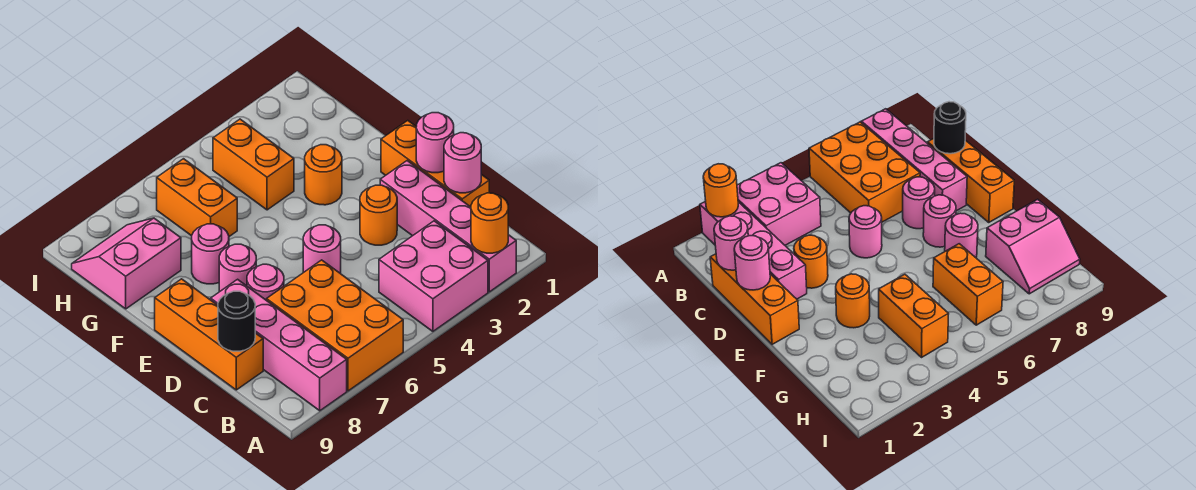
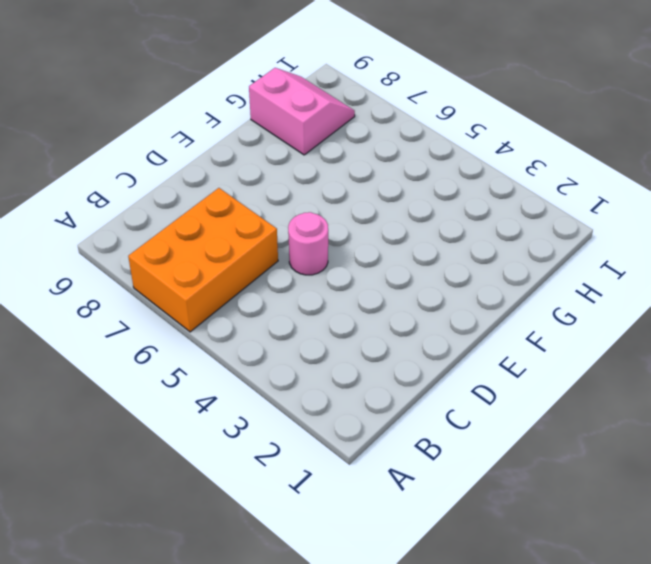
none -> pink 1x4 brick [380,161,516,292]
none -> pink 2x2 brick [379,221,488,331]
none -> pink 1x4 brick [211,279,347,411]

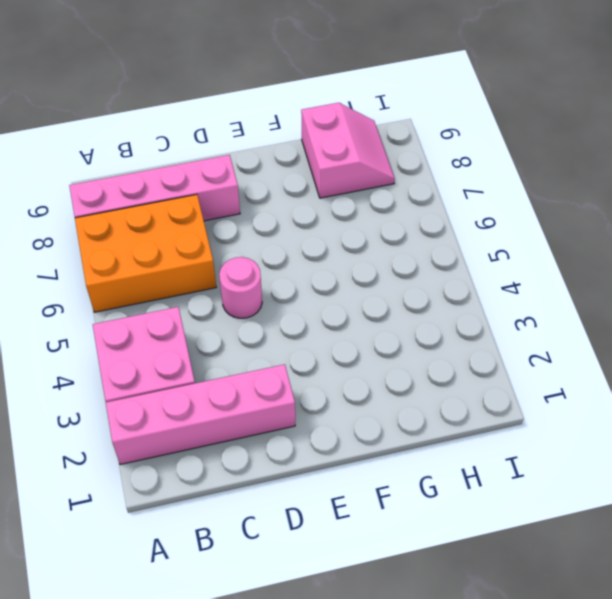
none -> orange 1x3 brick [381,121,489,207]
none -> orange 1x3 brick [155,279,263,390]
none -> orange 1x1 round brick [360,185,397,245]

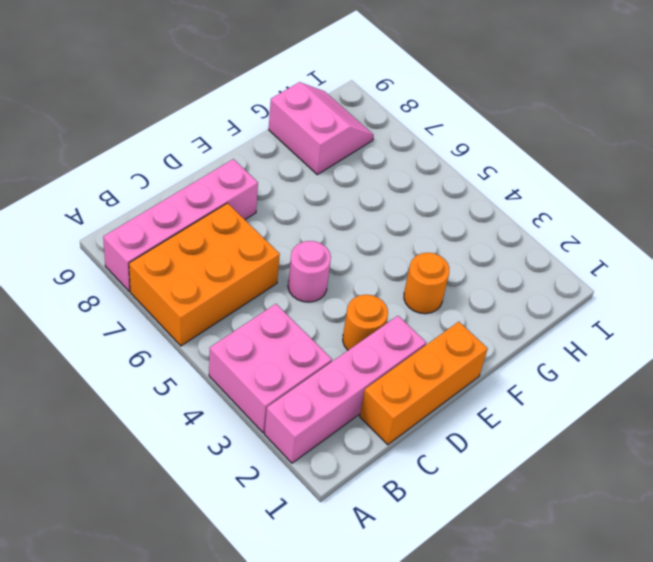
none -> orange 1x3 brick [155,279,263,390]
none -> pink 1x1 round brick [247,264,284,300]
none -> pink 1x1 round brick [219,244,256,292]

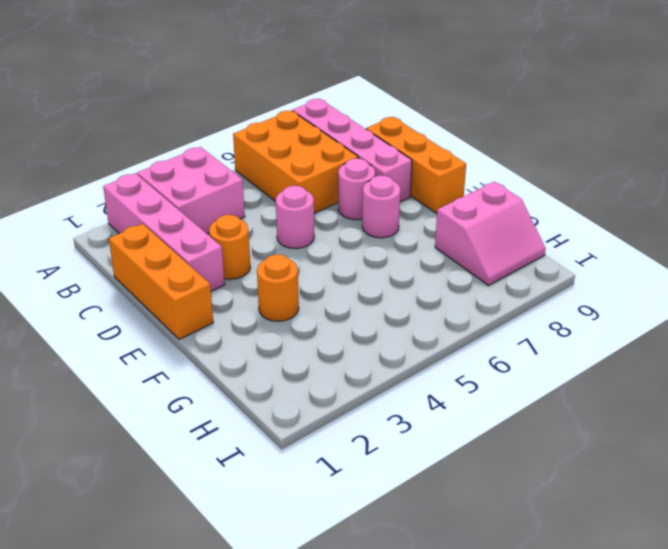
none -> pink 1x1 round brick [192,224,229,284]
none -> orange 1x2 brick [213,119,294,210]
none -> orange 1x2 brick [157,159,237,236]

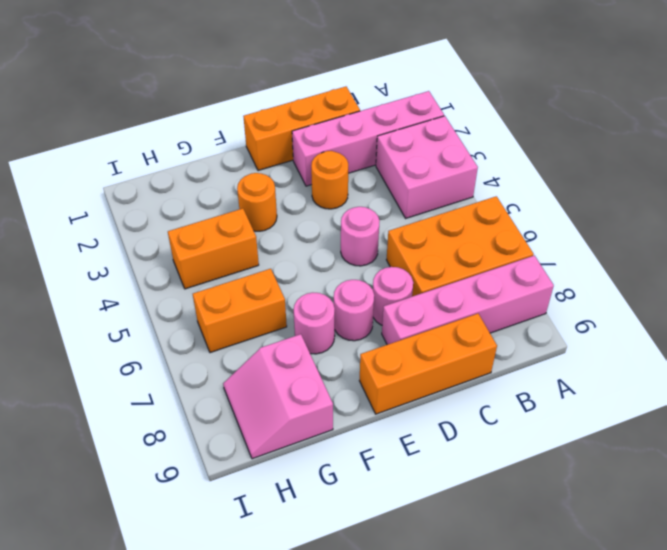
none -> orange 1x1 round brick [471,193,508,253]
none -> pink 1x1 round brick [444,133,481,193]
none -> black 1x1 round brick [218,291,255,351]

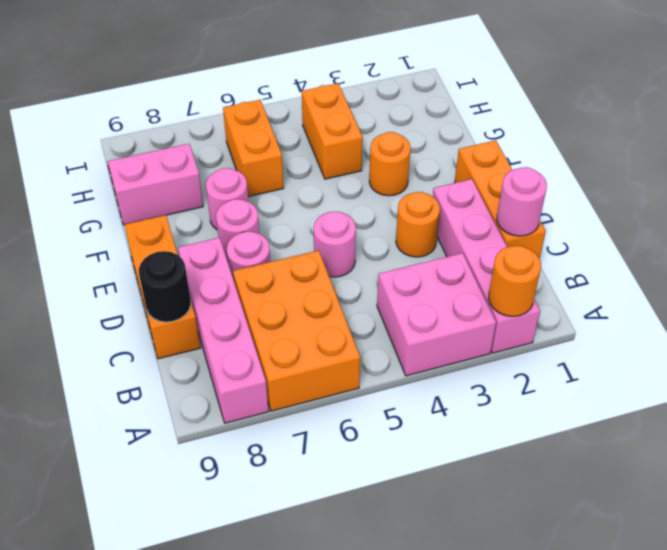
none -> pink 1x1 round brick [416,113,454,173]

